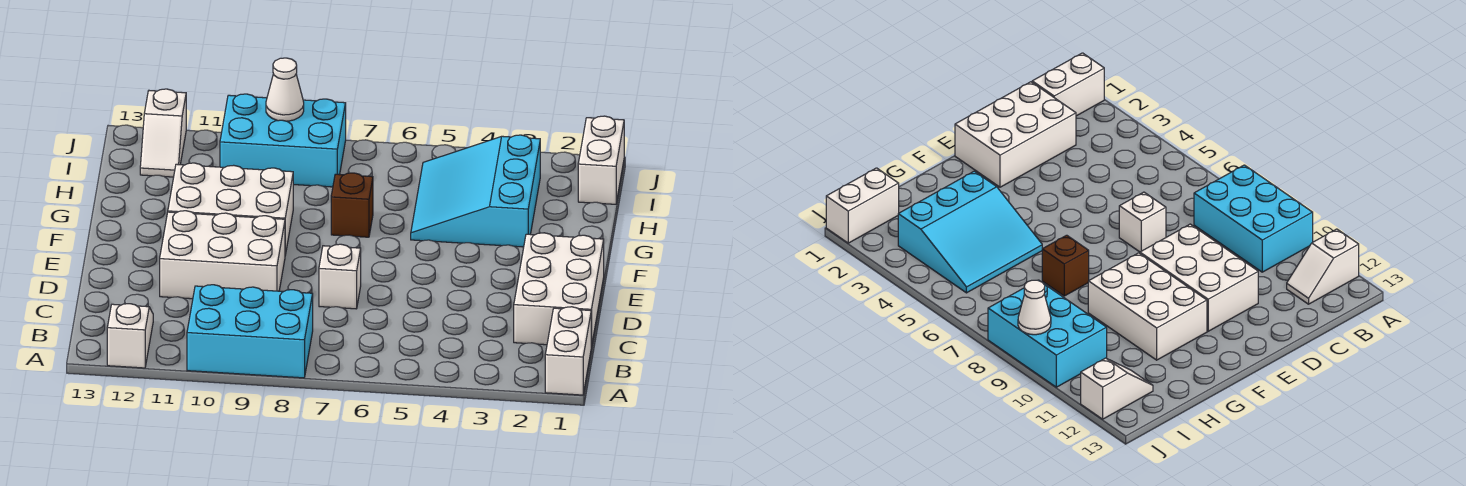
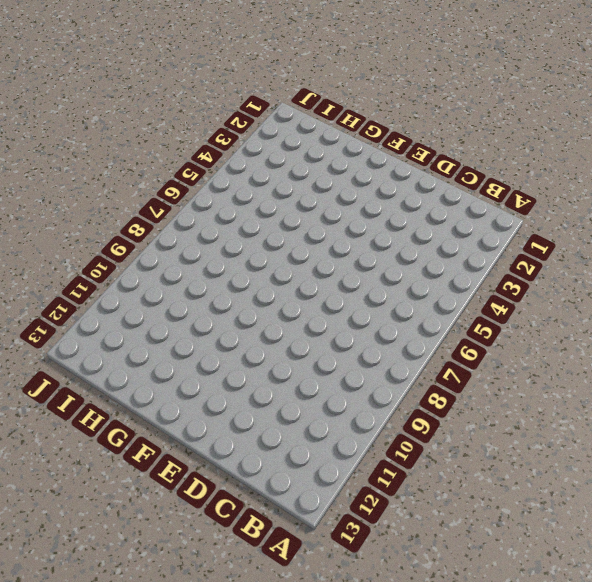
none -> white 1x2 brick [545,307,591,395]
none -> cyan 2x3 brick [187,285,313,378]
none -> white 1x2 slope [107,304,153,368]

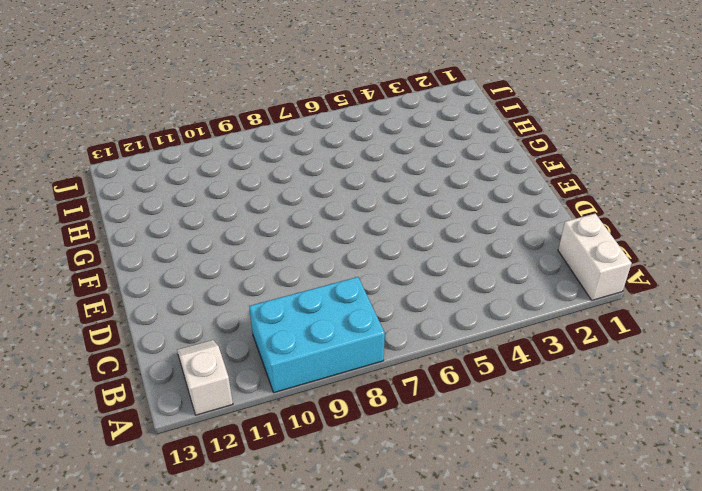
none -> white 2x3 brick [514,233,604,347]
none -> white 1x1 brick [319,244,361,309]
none -> white 2x3 brick [160,211,285,299]

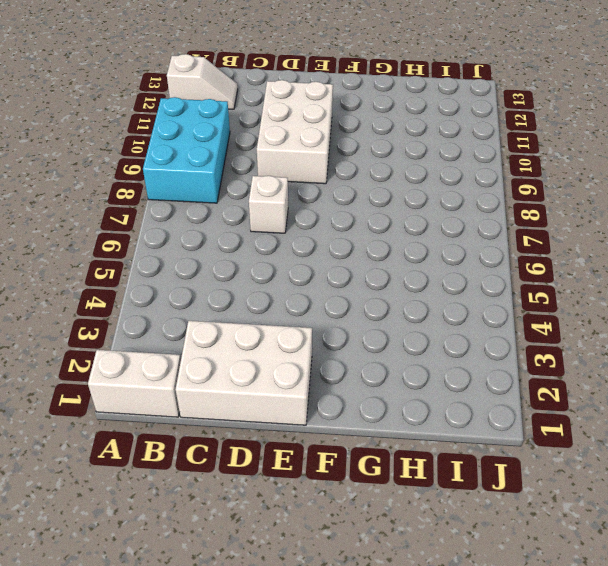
none -> white 2x3 brick [168,163,293,255]
none -> cyan 3x3 slope [411,135,540,247]
none -> brown 1x1 brick [331,173,373,237]

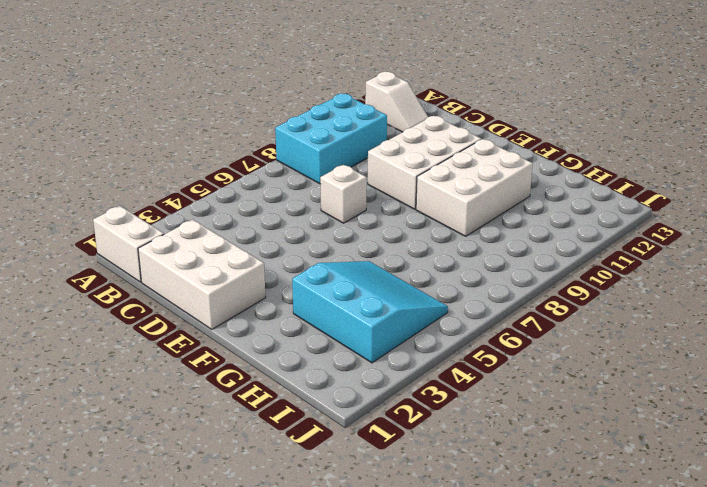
none -> brown 1x1 brick [331,173,373,237]
none -> white 1x2 brick [578,116,624,204]
none -> cyan 2x3 brick [220,94,346,187]

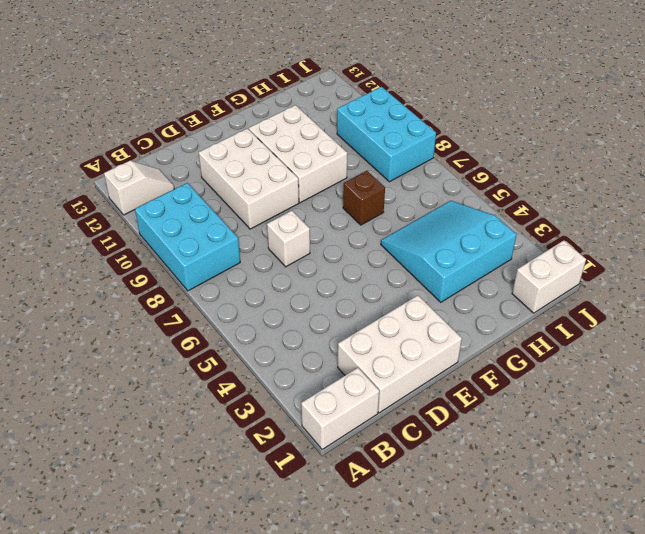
none -> white 1x2 slope [140,89,186,177]
none -> white 1x1 cone [266,58,304,121]

